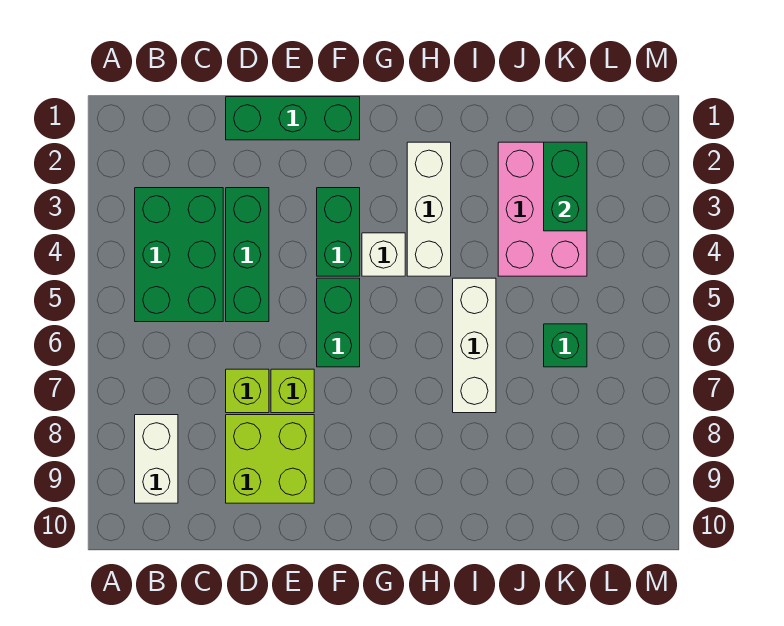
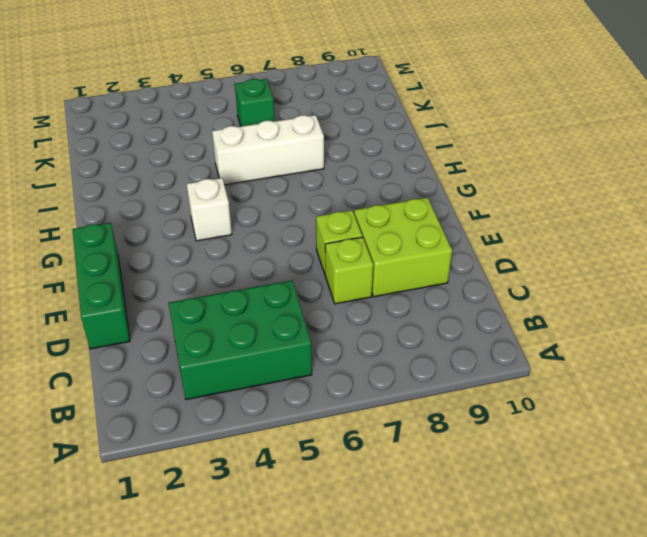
none -> white 1x2 brick [135,415,178,503]
none -> green 1x3 brick [226,188,269,322]
none -> green 1x2 brick [317,188,360,276]

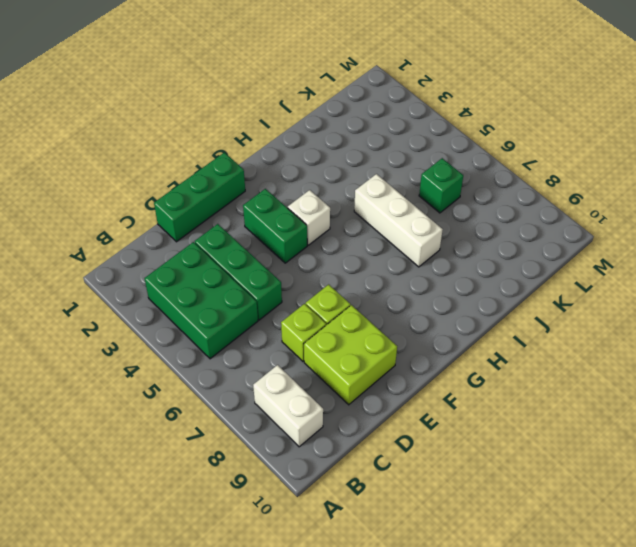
none -> green 1x2 brick [317,278,360,367]
none -> white 1x3 brick [407,142,451,276]
none -> pink 2x3 brick [498,142,587,276]

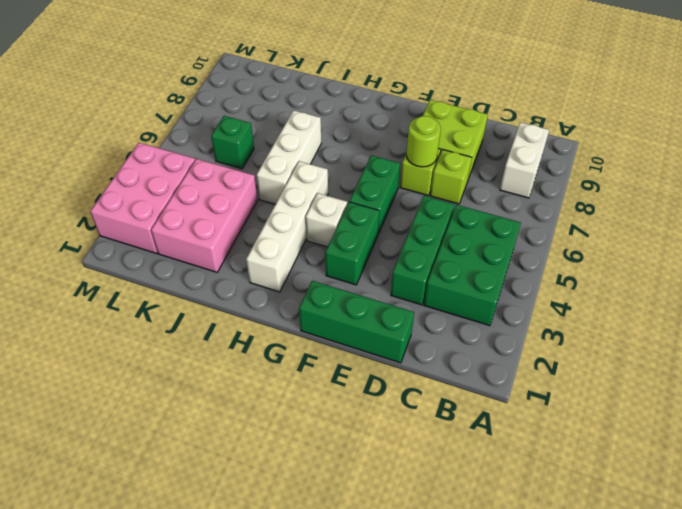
lime 1x1 round brick [406,116,441,167] -> none
white 1x4 brick [246,161,328,292] -> white 1x3 brick [407,142,451,276]
pink 2x3 brick [90,143,195,254] -> none
none -> green 1x2 brick [544,142,587,231]

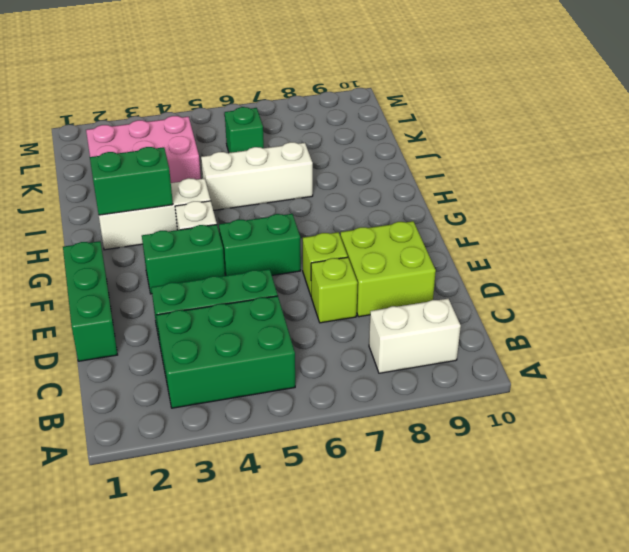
green 1x2 brick [90,147,173,215] -> green 1x2 brick moved to [544,142,587,231]

